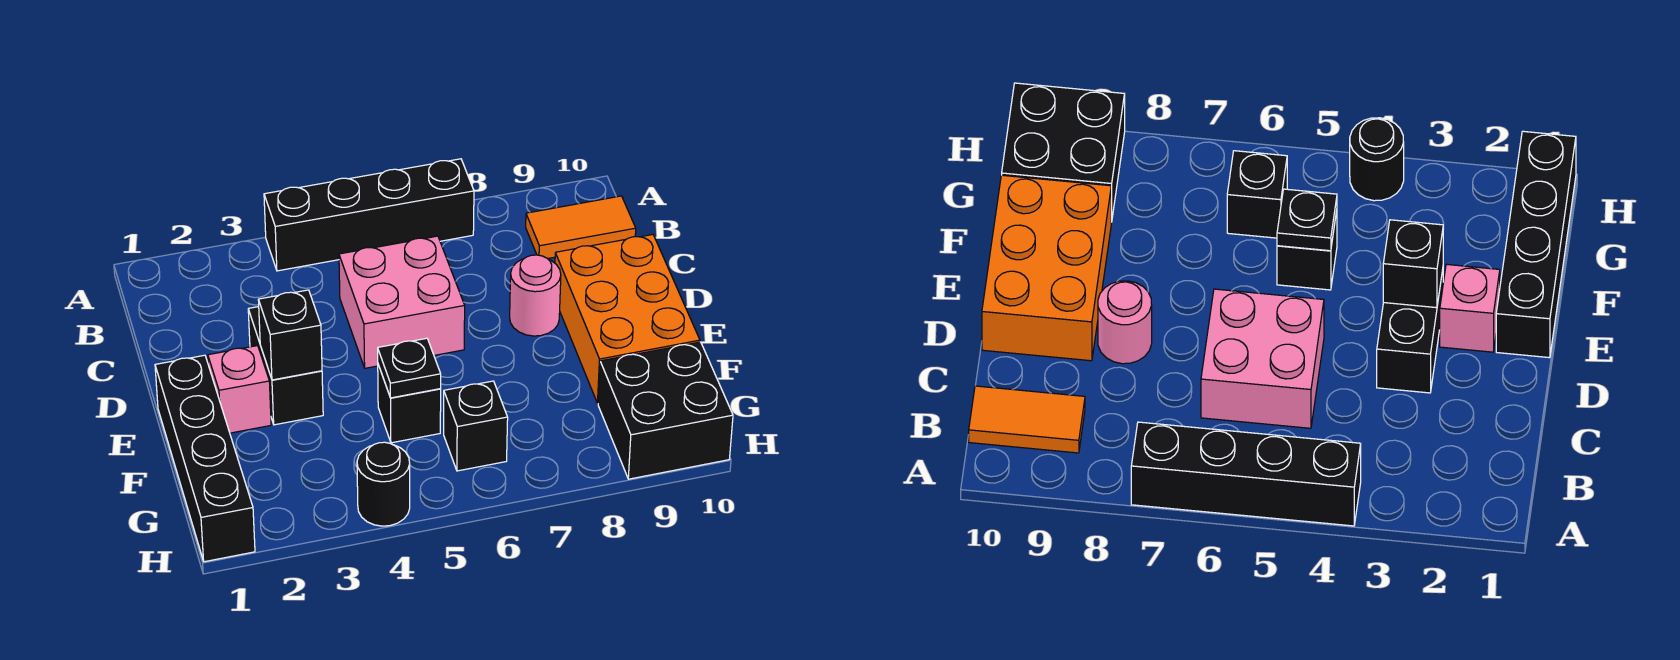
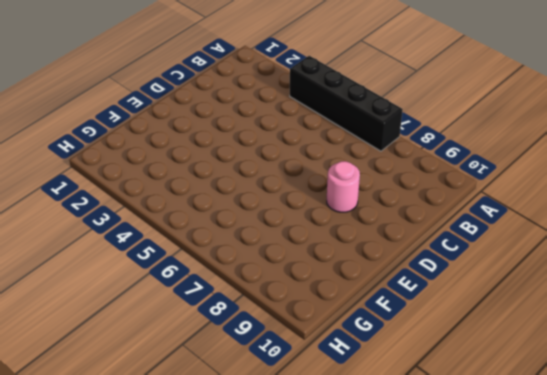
none -> orange 1x2 tile [526,196,636,259]
none -> pink 2x2 brick [339,236,465,368]
none -> black 1x2 brick [248,307,323,425]

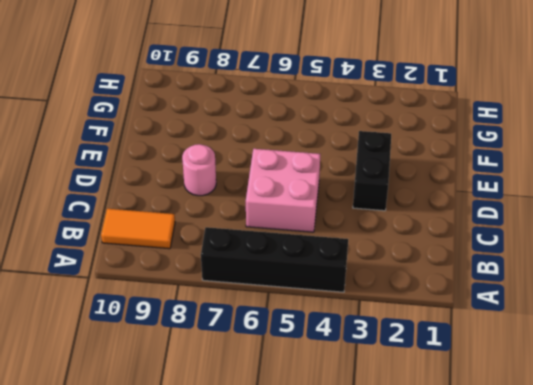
none -> orange 2x3 brick [555,235,700,403]
none -> black 1x4 brick [155,355,255,562]
none -> pink 1x1 brick [208,346,271,433]

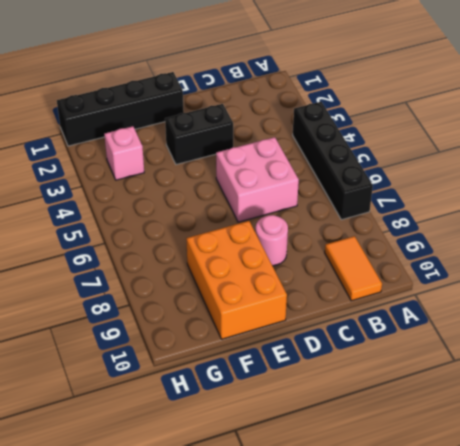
orange 2x3 brick [186,221,287,339] -> orange 2x3 brick turned to [555,235,700,403]
pink 1x1 brick [104,126,144,180] -> pink 1x1 brick moved to [208,346,271,433]
none -> black 1x1 brick [378,365,441,443]
none -> black 1x1 brick [444,381,508,471]
none -> black 2x2 brick [598,342,733,479]

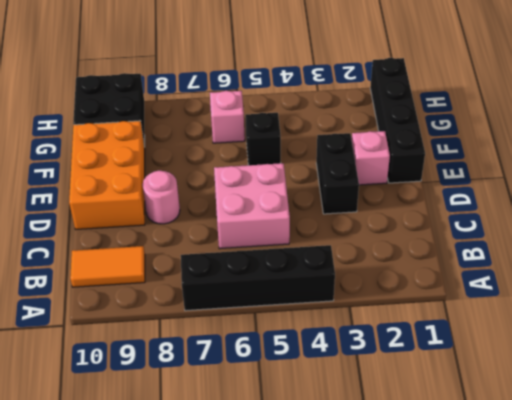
pink 1x1 brick [210,91,245,143] -> black 1x1 brick [444,381,508,471]
none -> black 1x1 round brick [357,442,410,526]
none -> black 1x1 brick [258,290,322,380]
none -> black 1x1 plate [378,338,441,398]

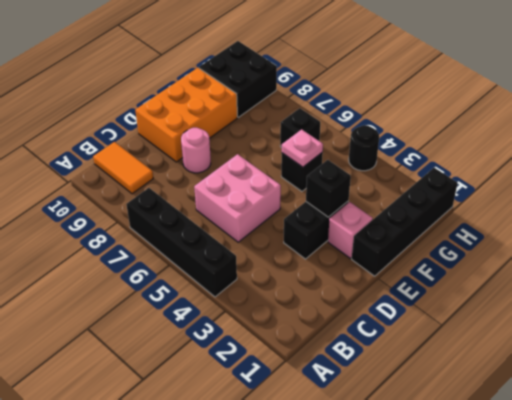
pink 1x1 plate [282,129,323,167] -> black 1x1 plate [378,338,441,398]

